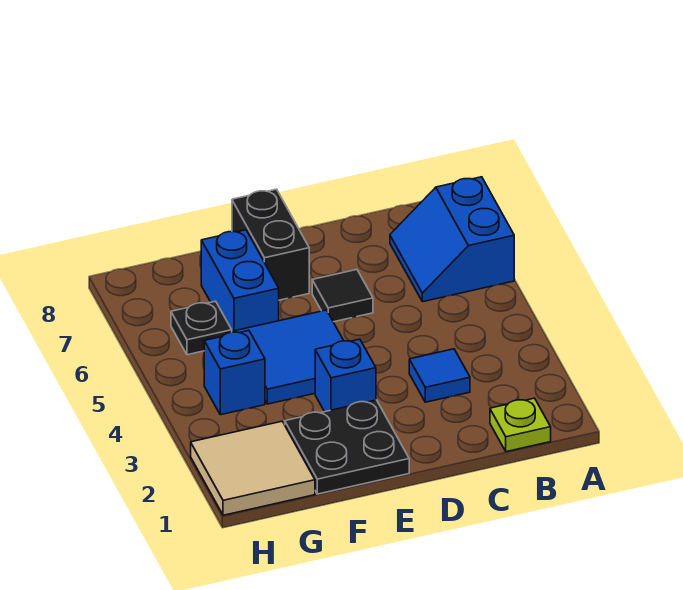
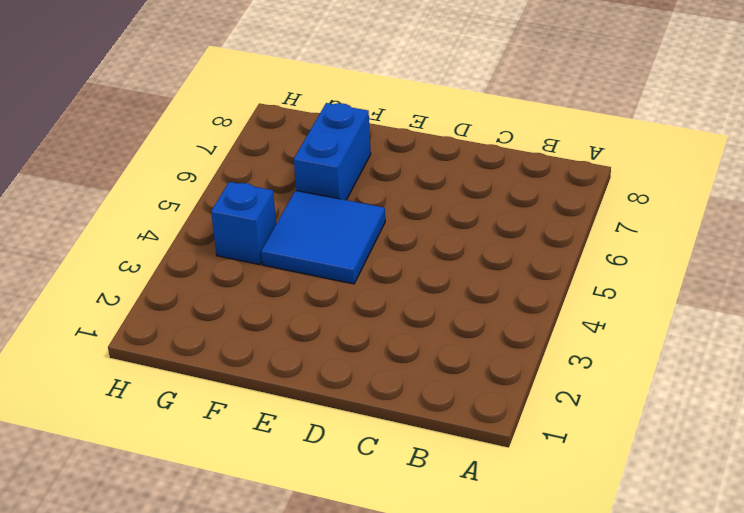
none -> blue 2x2 slope [390,177,514,302]
none -> lime 1x1 plate [490,398,551,452]
none -> blue 1x1 tile [409,349,470,402]

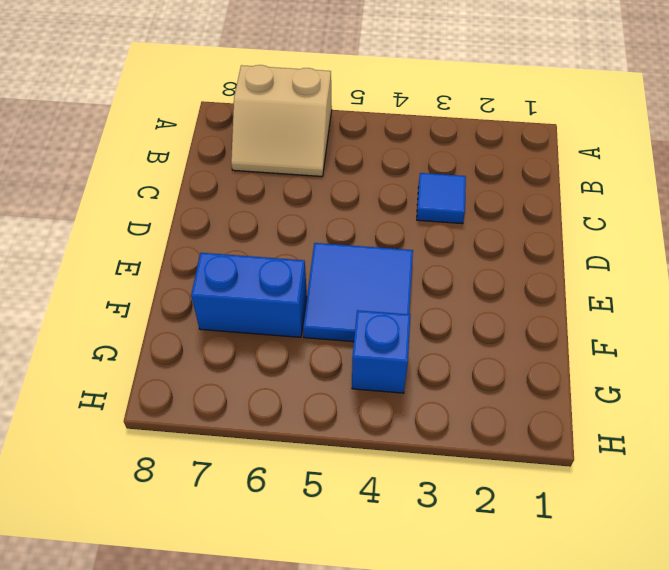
tan 2x2 slope [231,65,332,176] -> blue 2x2 slope [390,177,514,302]
none -> lime 1x1 plate [490,398,551,452]
none -> black 1x1 tile [312,270,373,322]
none -> black 2x2 plate [285,400,409,494]

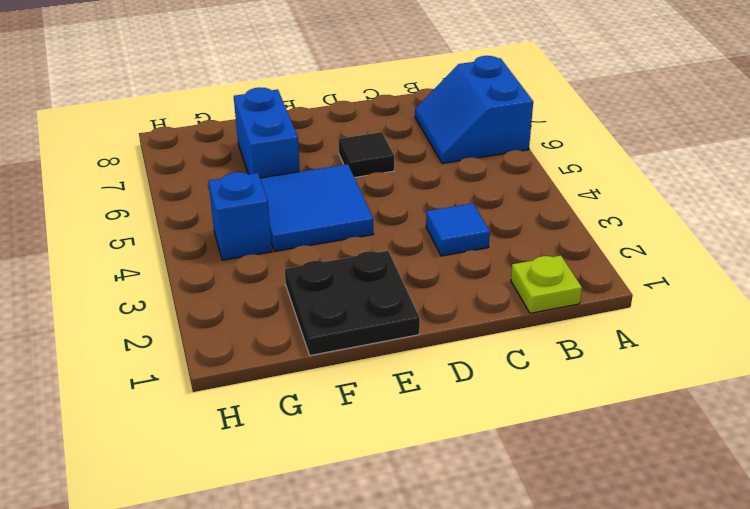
none -> blue 1x1 brick [315,339,376,412]
none -> black 1x2 brick [232,189,309,300]
none -> tan 2x2 tile [191,421,315,515]

